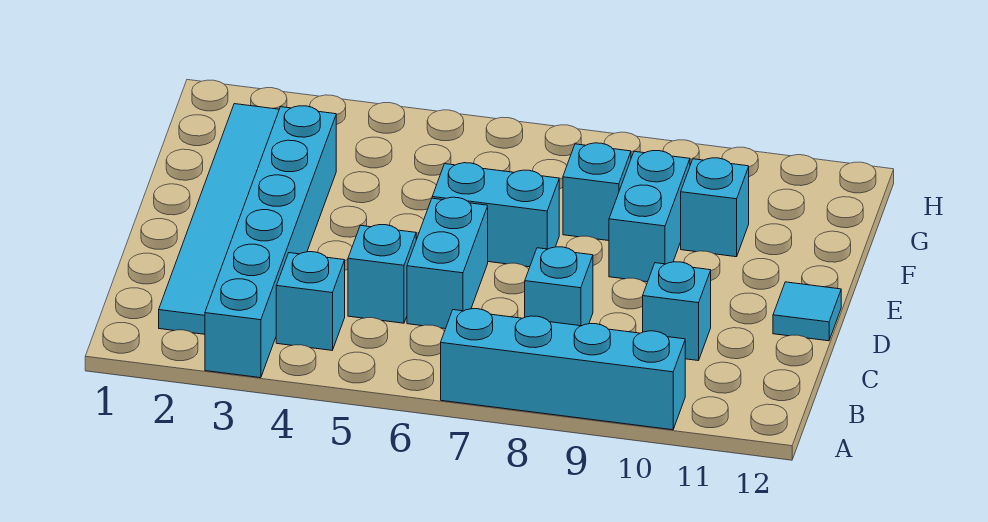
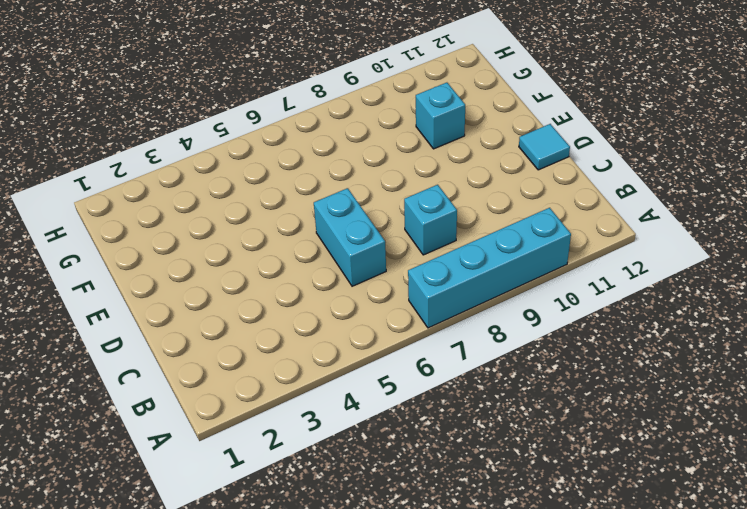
none -> cyan 1x6 brick [205,106,336,378]
none -> cyan 1x6 tile [159,104,279,334]
none -> cyan 1x1 brick [276,252,345,350]

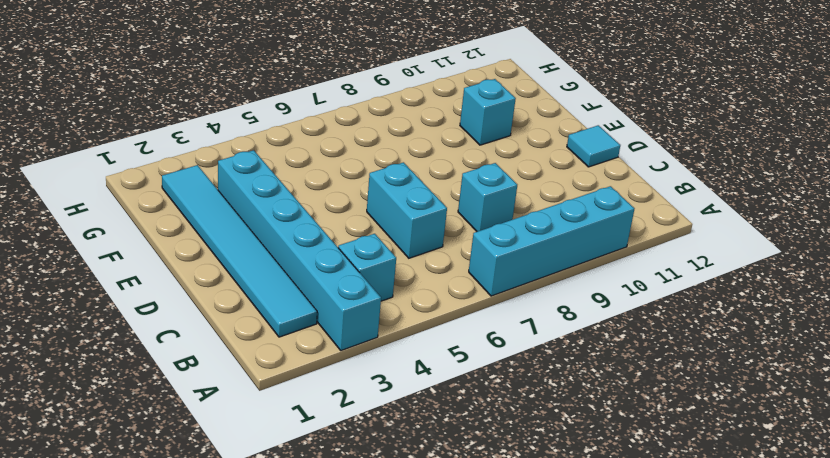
none -> cyan 1x1 brick [348,225,416,323]
none -> cyan 1x1 brick [643,262,711,361]
none -> cyan 1x2 brick [432,163,559,267]

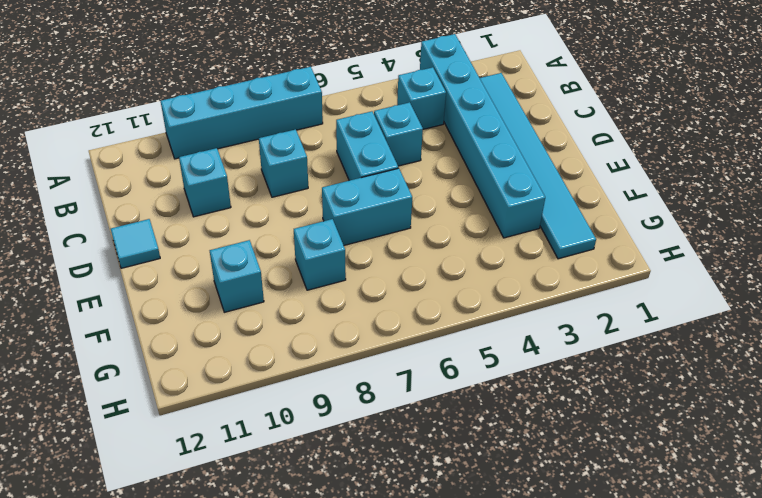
none -> cyan 1x2 brick [609,151,690,282]

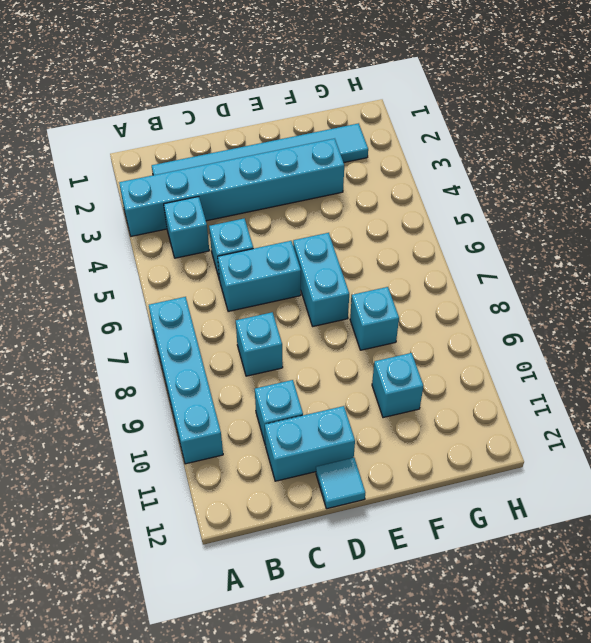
cyan 1x2 brick [265,406,355,481] -> cyan 1x2 brick moved to [609,151,690,282]

